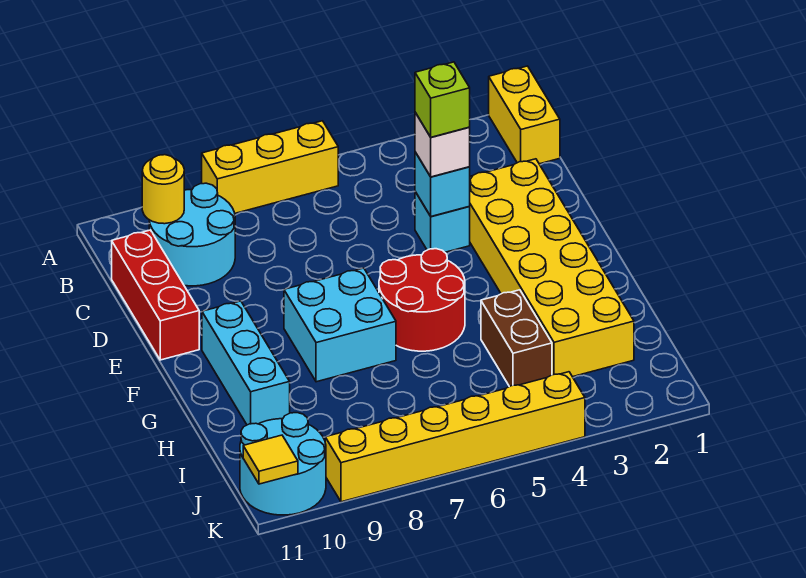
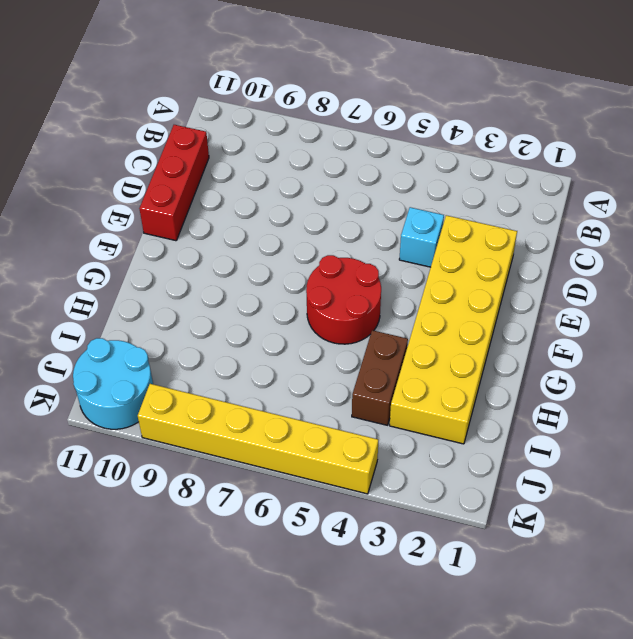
none -> yellow 1x2 brick [489,66,560,164]
none -> yellow 1x3 brick [202,121,338,213]
none -> cyan 2x2 round brick [149,183,235,286]

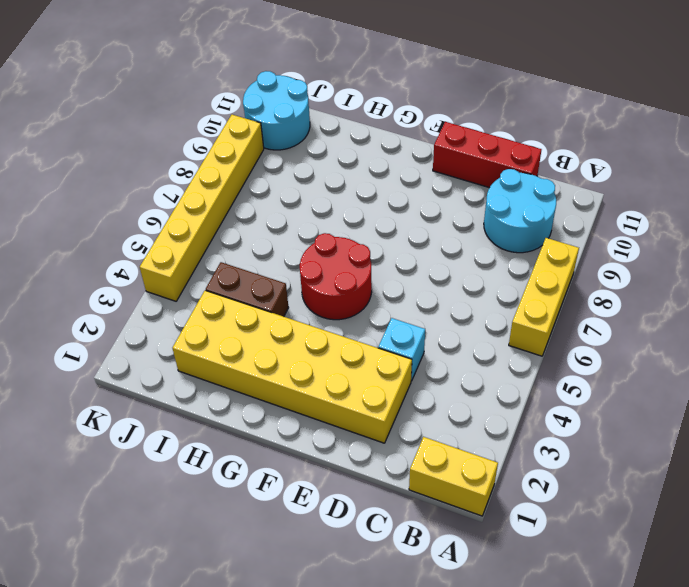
none -> cyan 2x2 brick [284,268,396,382]
none -> cyan 1x3 brick [202,301,290,425]
none -> yellow 1x1 round brick [142,155,184,224]

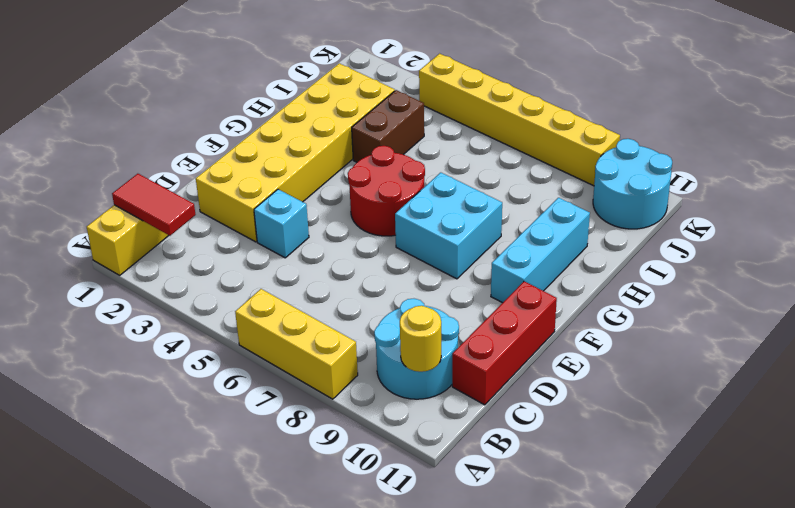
red 1x2 tile [112,174,196,236] -> none
none -> cyan 1x1 brick [415,152,470,216]
none -> yellow 1x1 tile [243,435,298,484]
none -> white 1x1 brick [415,112,470,177]

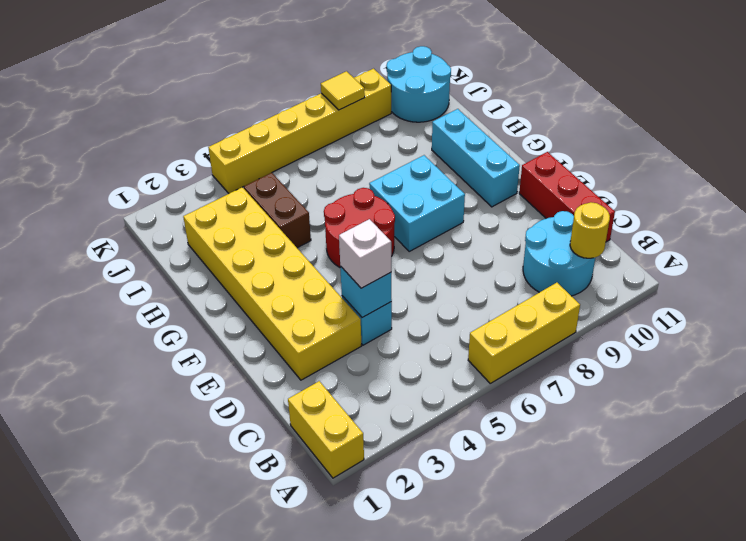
yellow 1x1 tile [321,71,365,110] -> yellow 1x1 tile moved to [243,435,298,484]
none -> lime 1x1 brick [415,62,470,137]

